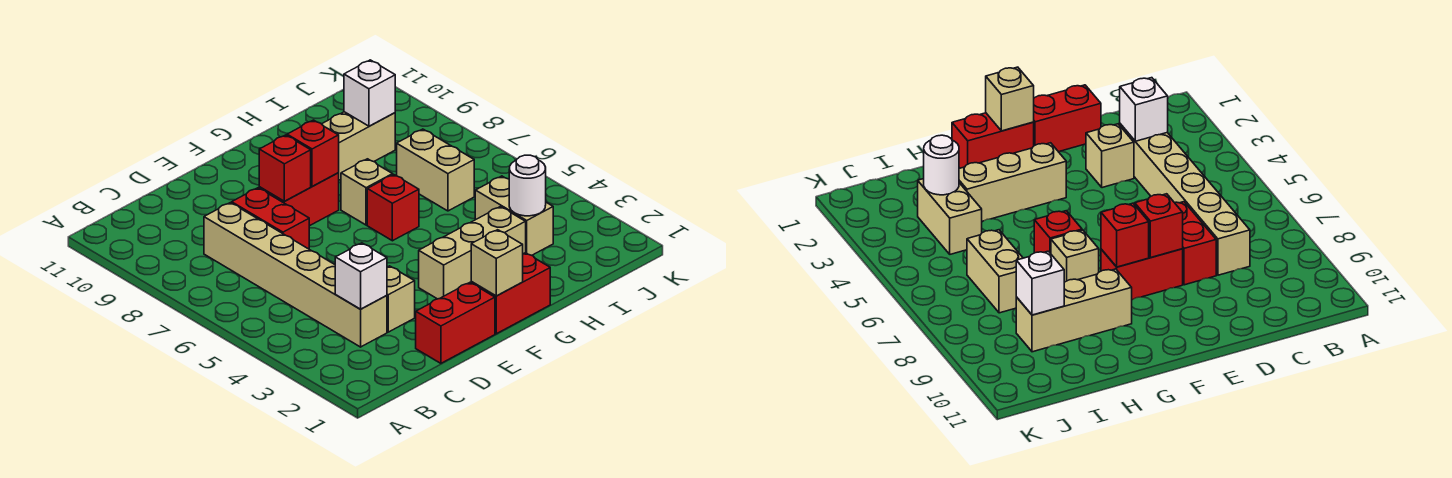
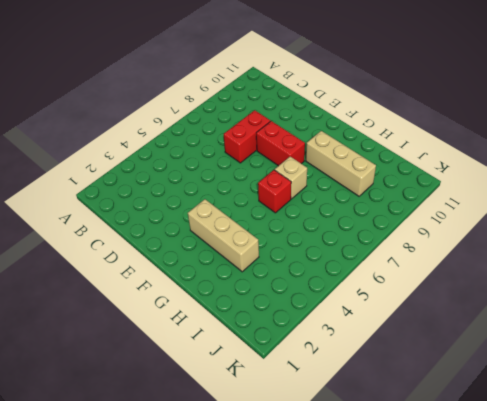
none -> tan 1x6 brick [204,203,387,347]
none -> red 1x2 brick [416,283,495,363]
none -> tan 1x1 brick [387,266,415,332]

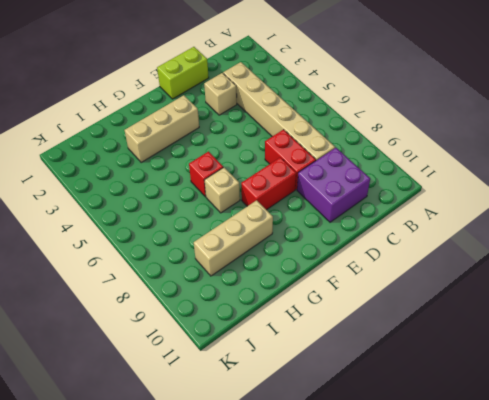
purple 2x2 brick [297,148,370,222] -> none
lime 1x2 brick [157,47,209,99] -> red 1x2 brick [416,283,495,363]
none -> red 1x2 brick [471,253,550,334]
none -> tan 1x2 brick [475,176,553,255]
none -> tan 1x2 brick [397,129,474,211]

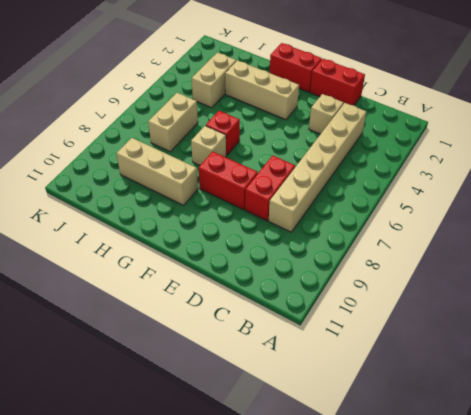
none -> white 1x1 brick [335,243,387,309]
none -> red 1x1 brick [259,135,311,201]
none -> tan 1x1 brick [471,230,523,296]

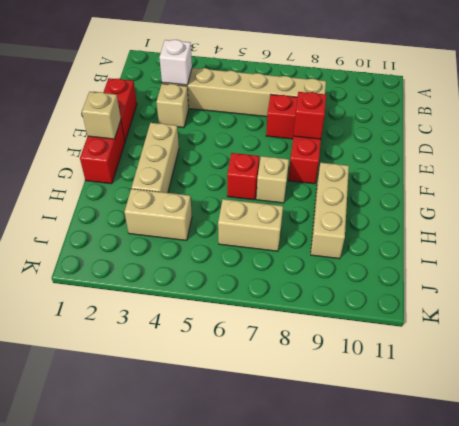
none -> red 1x1 brick [287,120,339,187]
none -> white 1x1 round brick [509,155,546,216]
none -> white 1x1 brick [344,60,395,126]

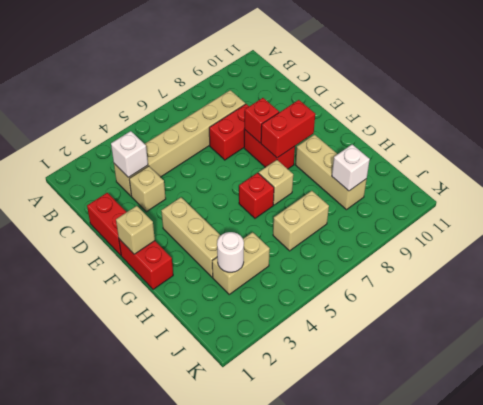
red 1x2 brick [261,100,315,158] -> red 1x1 brick [287,120,339,187]

